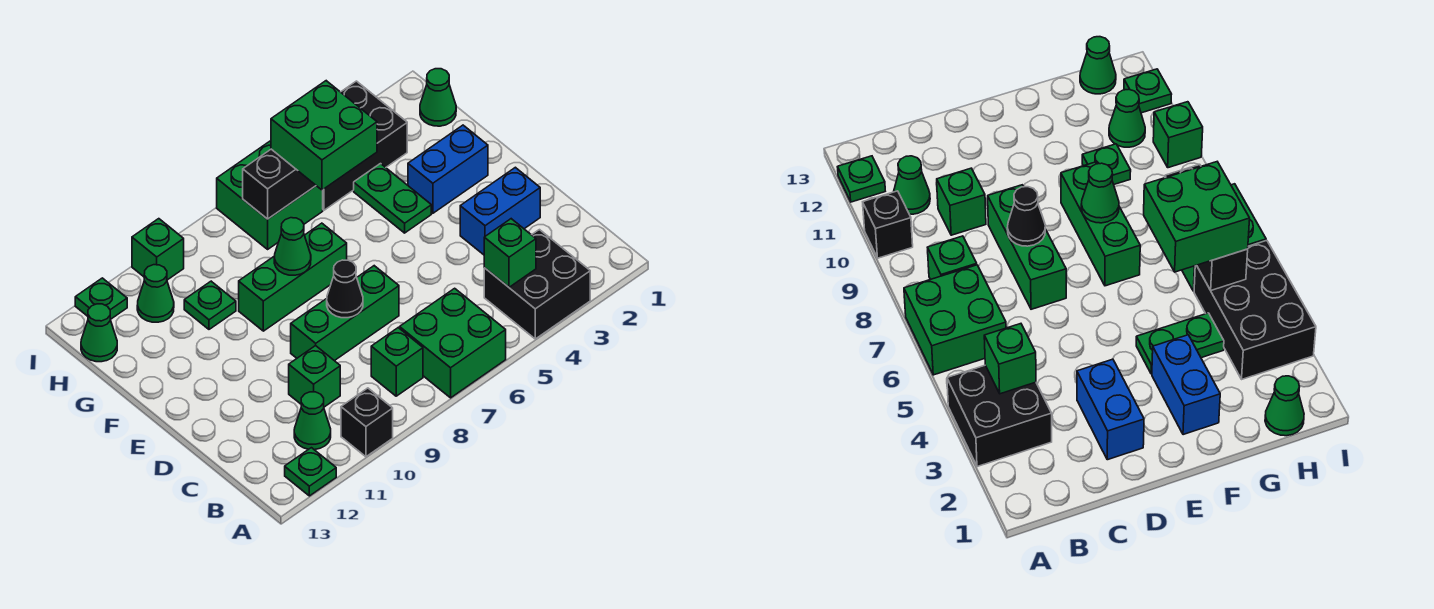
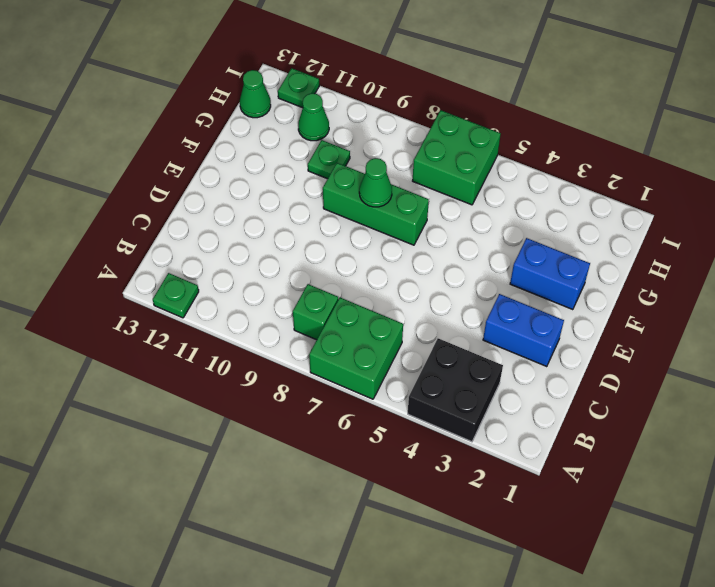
none -> black 1x1 brick [341,388,393,457]
none -> green 1x1 cone [294,392,331,450]
none -> green 1x1 brick [289,346,340,407]

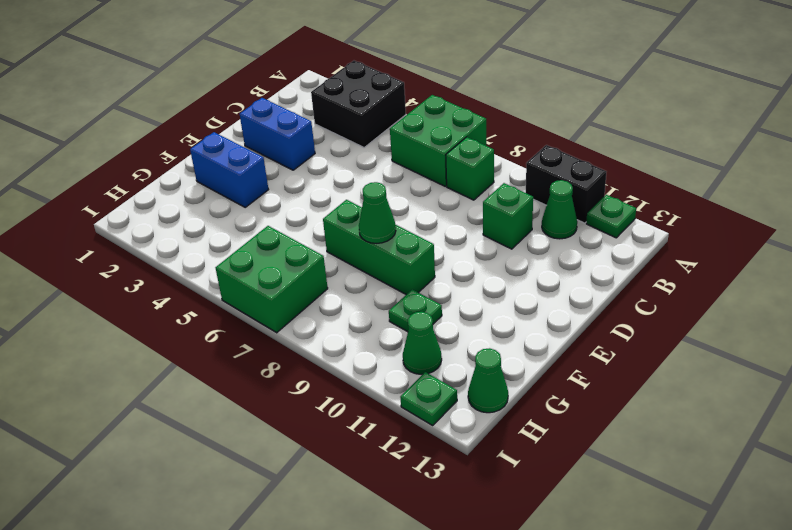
black 1x2 brick [526,145,606,223] -> black 1x1 brick [341,388,393,457]
none -> green 1x3 brick [291,266,399,361]
none -> green 1x2 plate [354,164,431,233]
none -> green 1x1 cone [420,69,456,126]

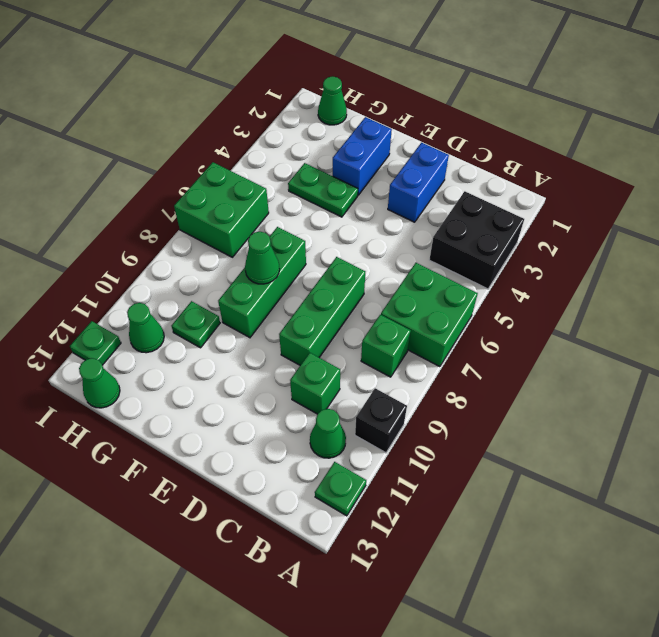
none -> black 2x3 brick [323,81,407,210]
none -> green 1x1 brick [132,219,184,280]
none -> green 1x1 brick [484,219,536,287]

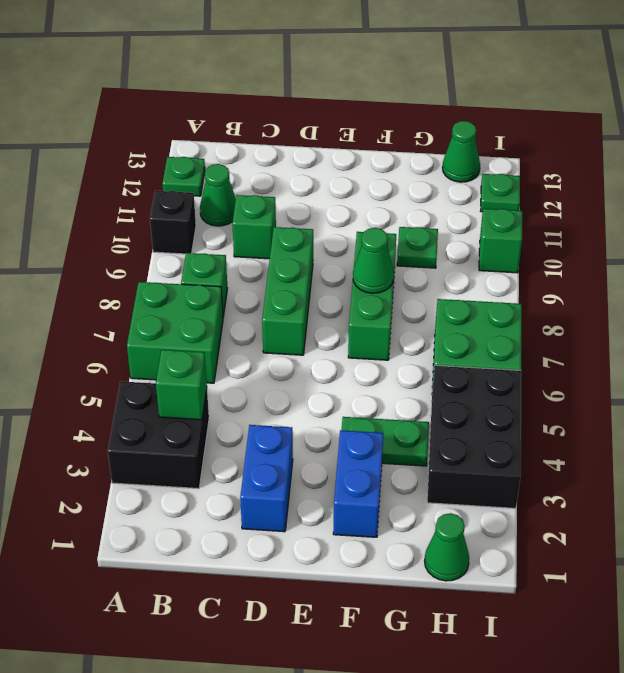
none -> green 1x1 cone [137,265,174,322]
none -> black 1x1 cone [327,260,363,318]
none -> black 1x3 brick [243,149,316,219]

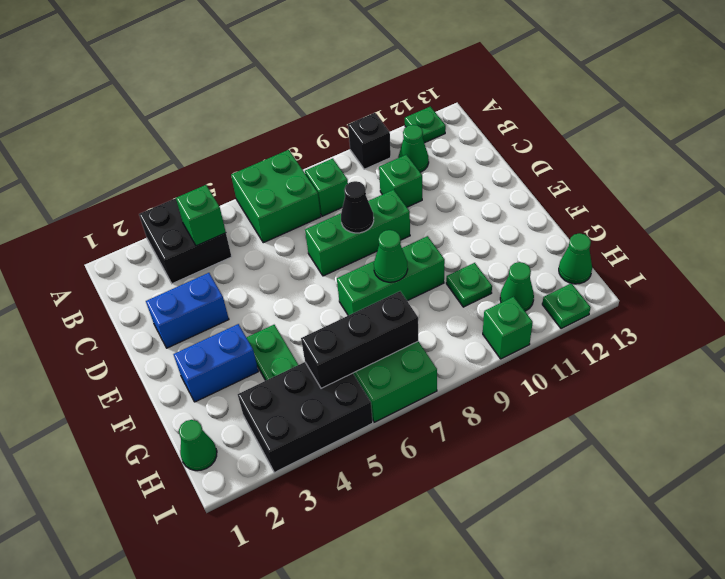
none -> green 2x2 brick [271,81,377,190]

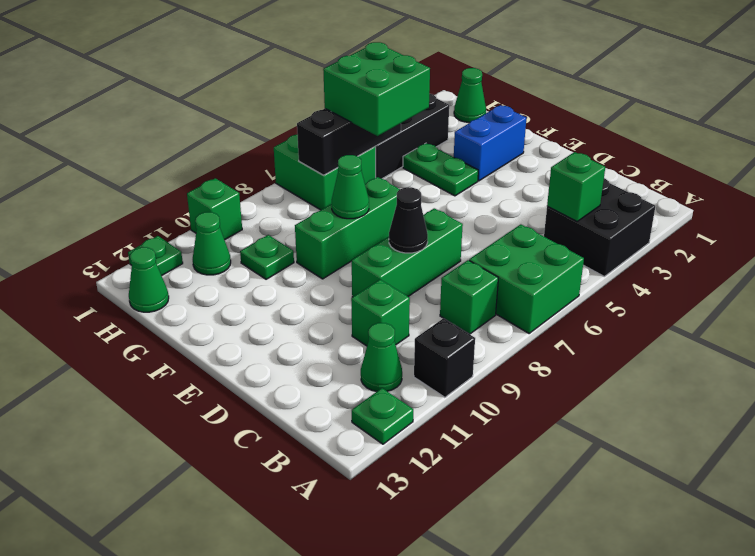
none -> blue 1x2 brick [460,167,540,255]

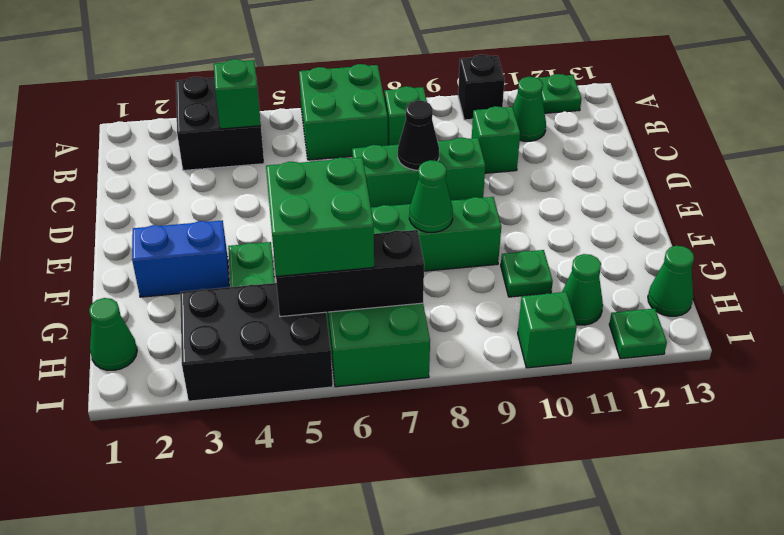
none -> blue 1x2 brick [460,167,540,255]

